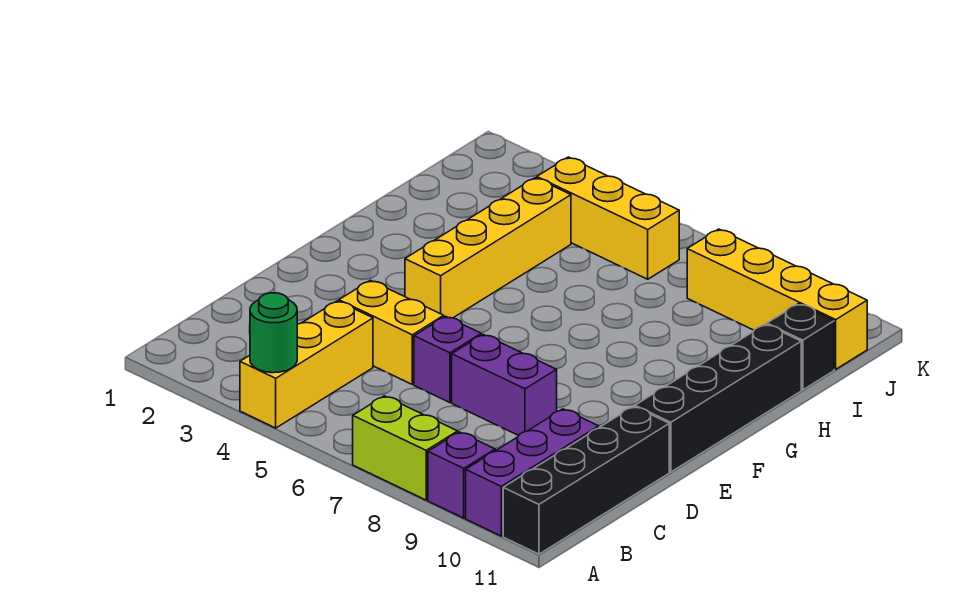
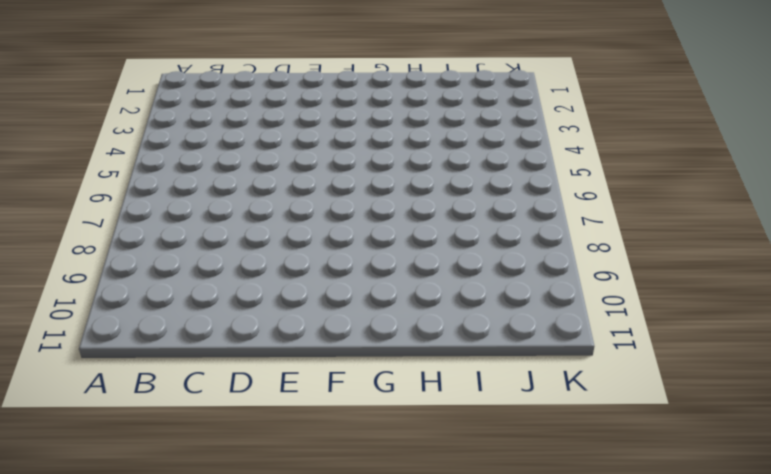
none -> yellow 1x3 brick [240,301,373,428]
none -> lime 1x2 brick [353,396,458,500]
none -> purple 1x1 brick [428,432,495,518]

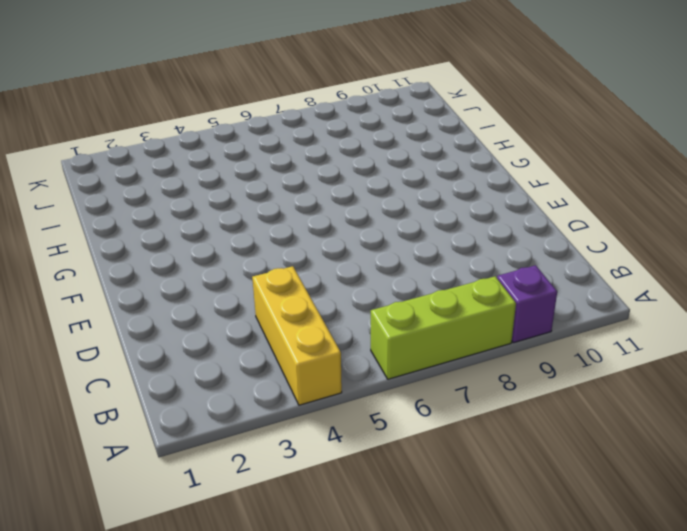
lime 1x3 brick [371,276,516,379] -> lime 1x2 brick [353,396,458,500]
none -> purple 1x3 brick [466,409,599,536]
none -> black 1x4 brick [503,406,669,554]
none -> yellow 1x2 brick [339,280,444,384]

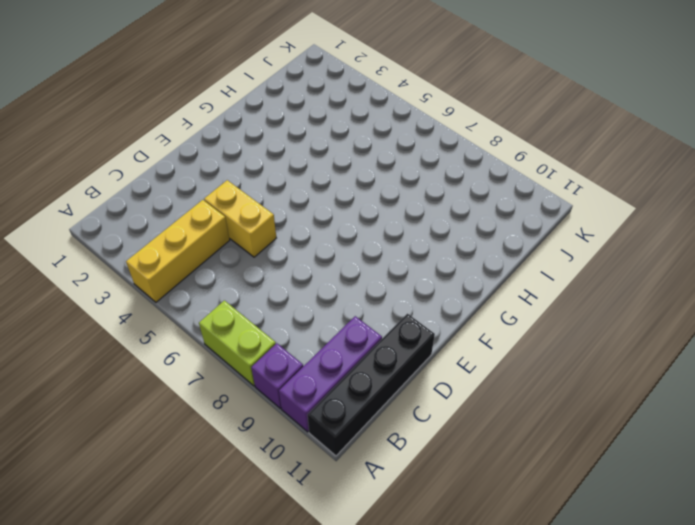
none -> purple 1x1 brick [414,316,481,402]
none -> purple 1x2 brick [452,334,557,436]
none -> black 1x4 brick [635,324,801,472]

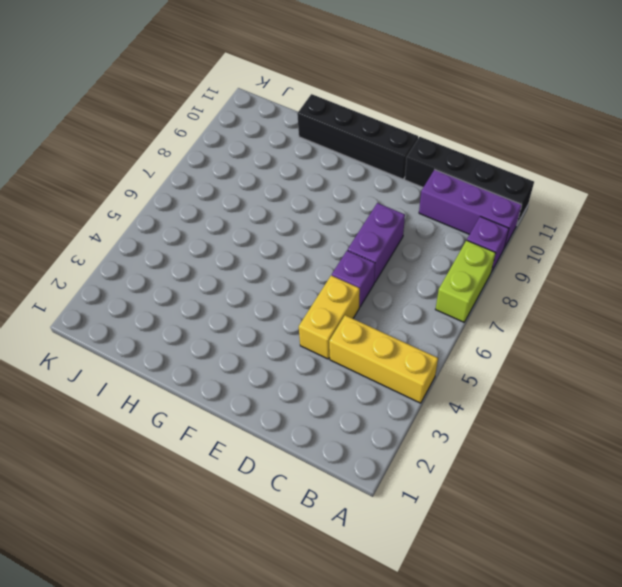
none -> yellow 1x4 brick [405,178,571,318]
none -> black 1x1 brick [767,304,834,390]
none -> yellow 1x3 brick [537,157,679,279]

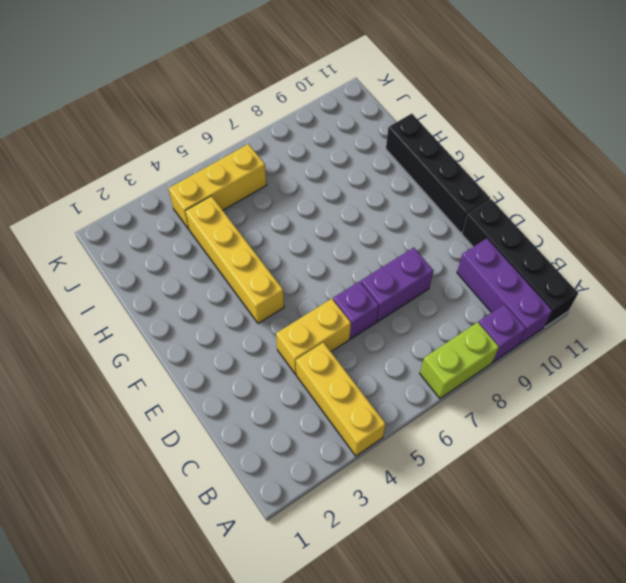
none -> black 1x1 brick [767,304,834,390]
none -> yellow 1x4 brick [687,229,867,369]
none -> green 1x1 round brick [250,293,297,373]

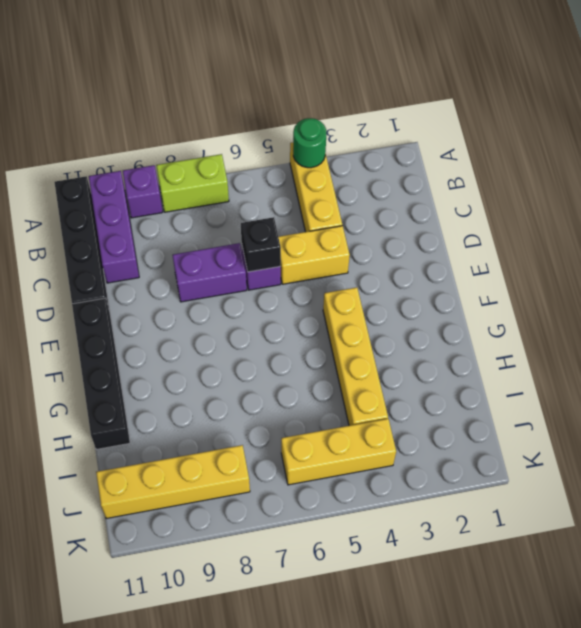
black 1x1 brick [241,217,281,272] -> black 1x1 brick moved to [767,304,834,390]

